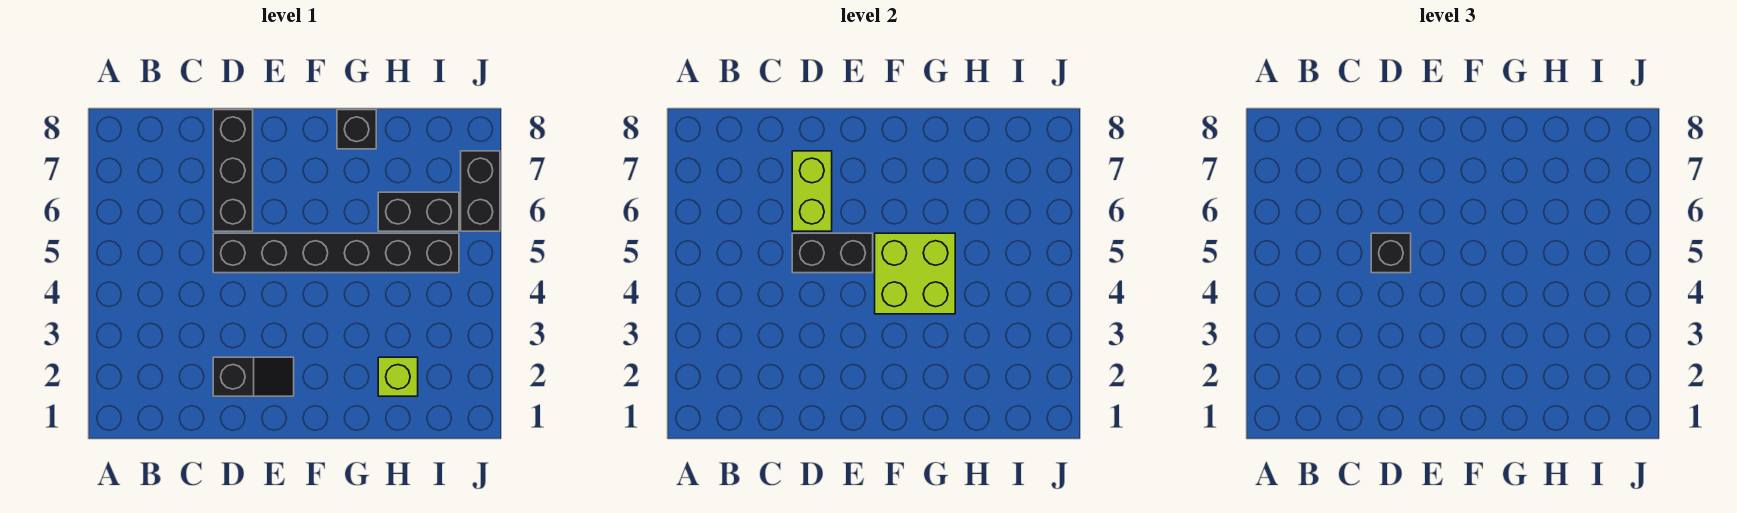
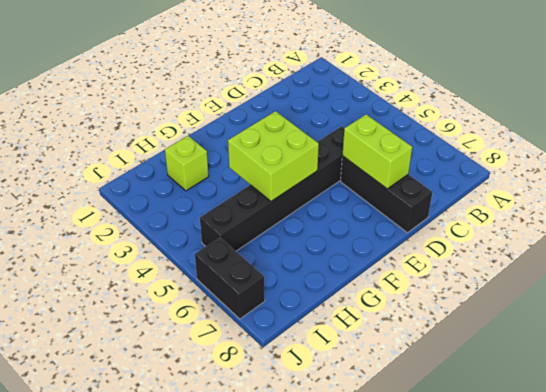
none -> black 1x2 slope [213,357,294,396]
none -> black 1x1 brick [337,110,376,149]

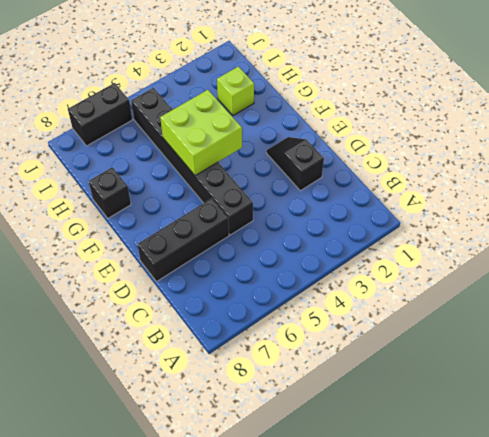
none -> black 1x2 brick [378,192,459,231]
none -> black 1x2 brick [792,233,873,273]

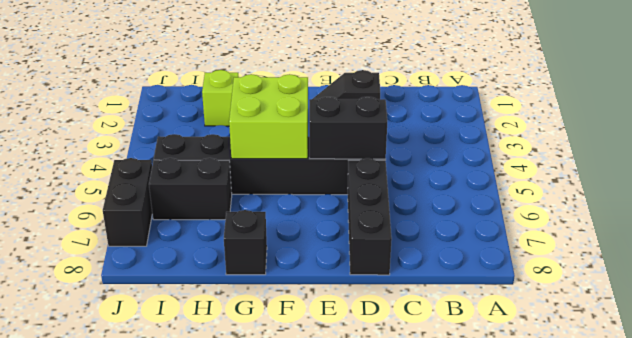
none -> lime 1x2 brick [792,151,832,231]
none -> black 1x1 brick [1371,233,1411,273]

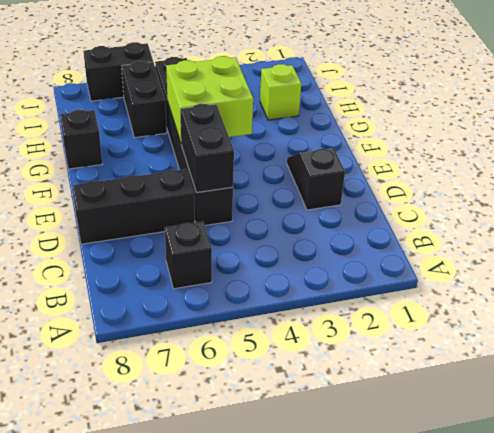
black 1x1 brick [165,221,212,289] -> black 1x1 brick moved to [1371,233,1411,273]
none -> lime 1x2 brick [792,151,832,231]

